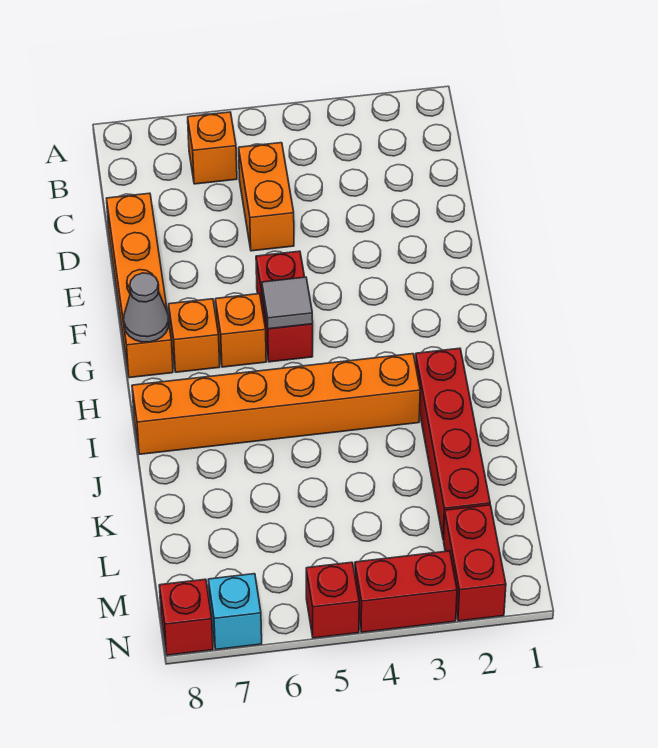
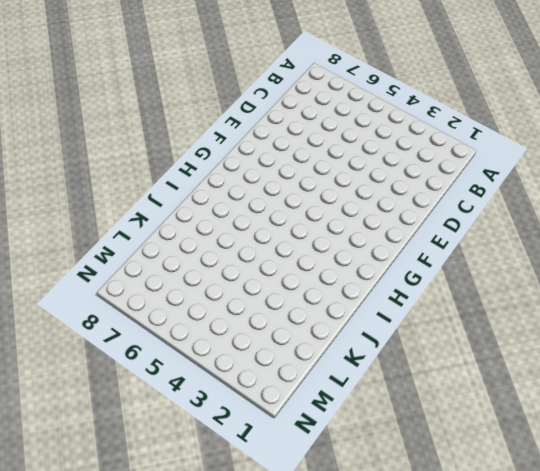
none -> orange 1x1 brick [188,112,237,184]
none -> orange 1x2 brick [239,143,294,251]
none -> orange 1x4 brick [106,193,173,378]

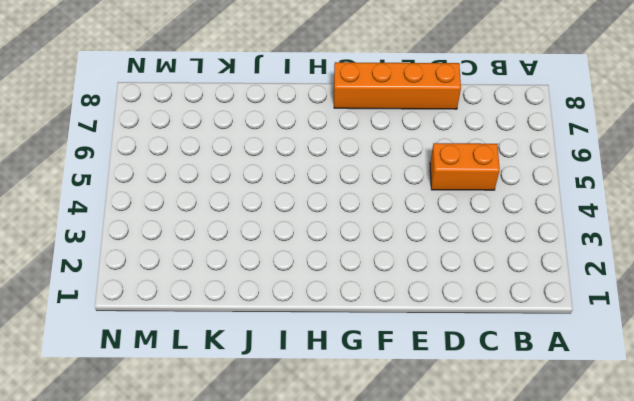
none -> orange 1x1 brick [188,112,237,184]
none -> red 1x2 brick [256,251,313,362]
none -> orange 1x1 brick [215,294,266,367]

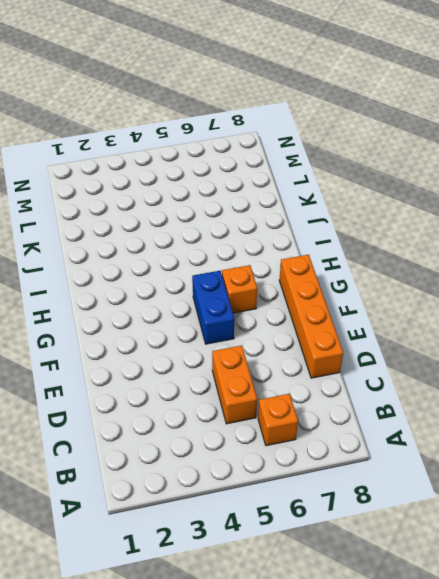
blue 1x2 brick [192,271,234,344] -> red 1x2 brick [256,251,313,362]
none -> orange 1x1 brick [169,299,220,372]
none -> red 1x4 brick [415,348,490,540]
none -> orange 1x6 brick [132,354,420,454]

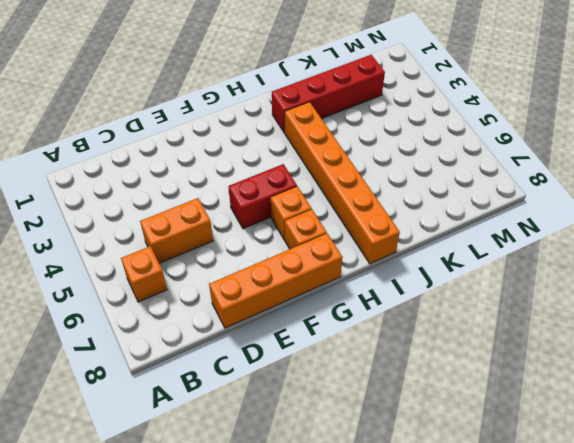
none -> red 1x2 brick [444,505,506,621]
none -> red 1x2 brick [355,551,457,632]
none -> red 1x1 brick [306,562,359,638]

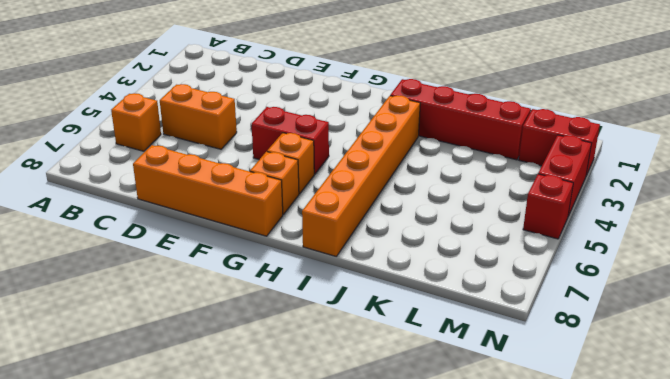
none -> cyan 1x1 brick [208,574,262,649]
none -> red 1x1 brick [159,579,213,655]
none -> grey 1x1 tile [262,277,313,329]

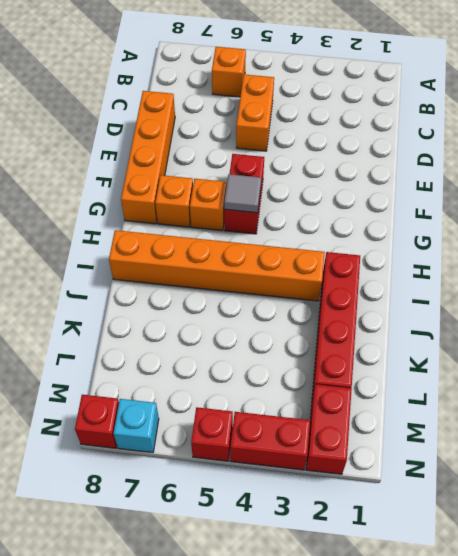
none -> grey 1x1 cone [124,273,169,342]

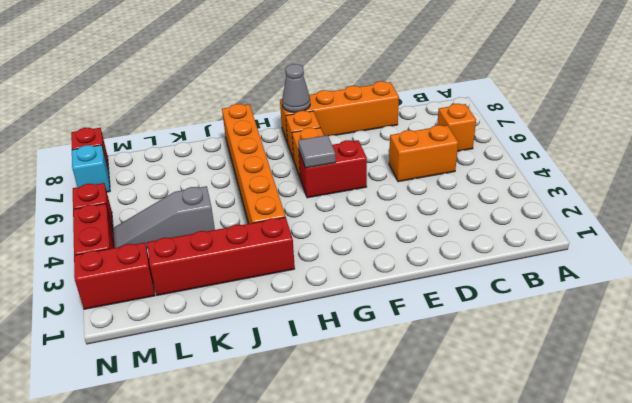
grey 1x3 slope [114,186,215,248] -> none

